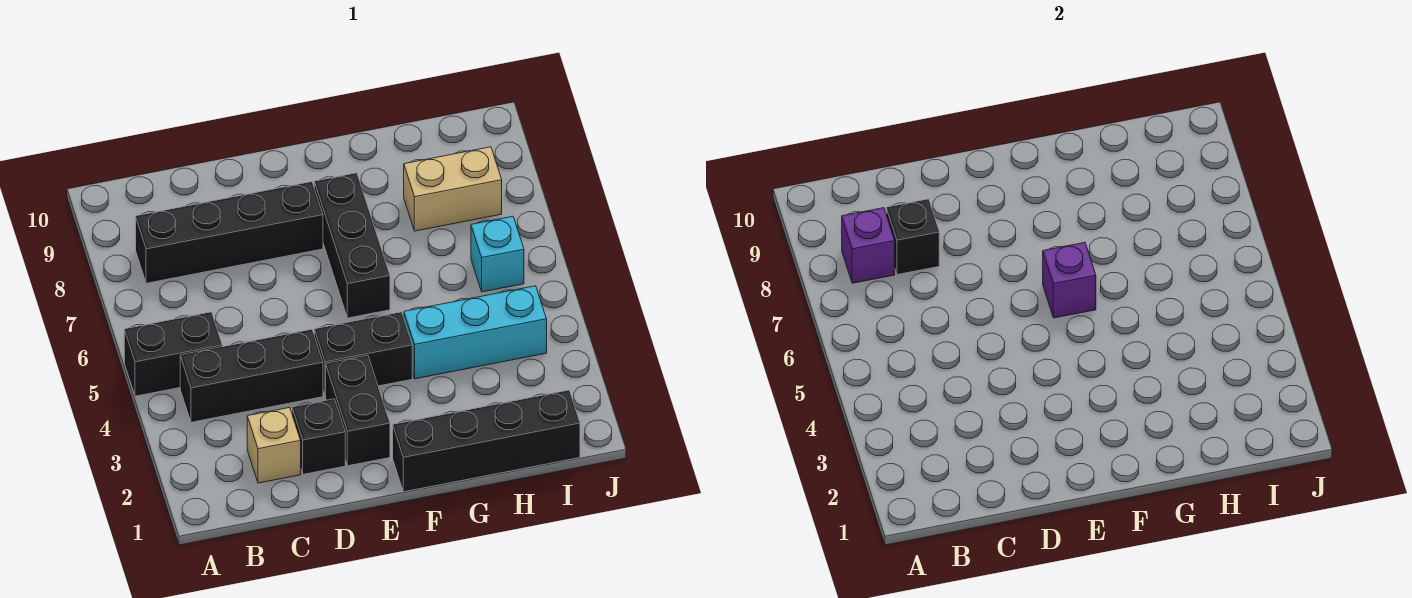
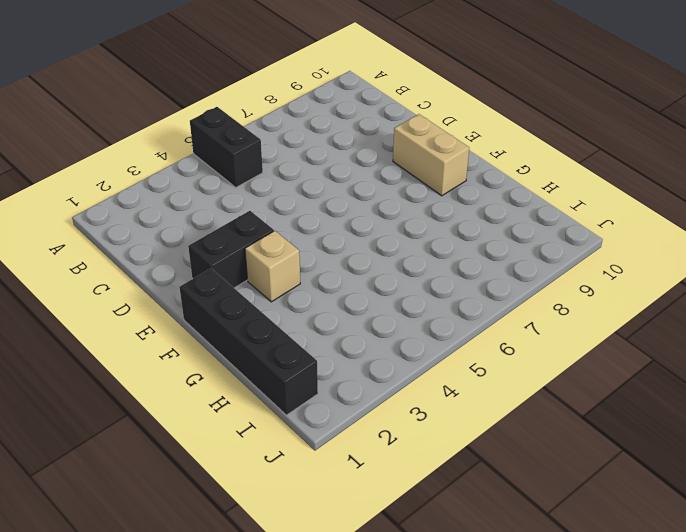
tan 1x2 brick [393,114,469,196] -> tan 1x2 brick moved to [404,147,502,231]
tan 1x1 brick [245,231,300,302] -> tan 1x1 brick moved to [247,408,301,483]
none -> black 1x3 brick [180,329,323,422]
none -> black 1x4 brick [136,182,323,283]
none -> black 1x1 brick [292,399,345,474]

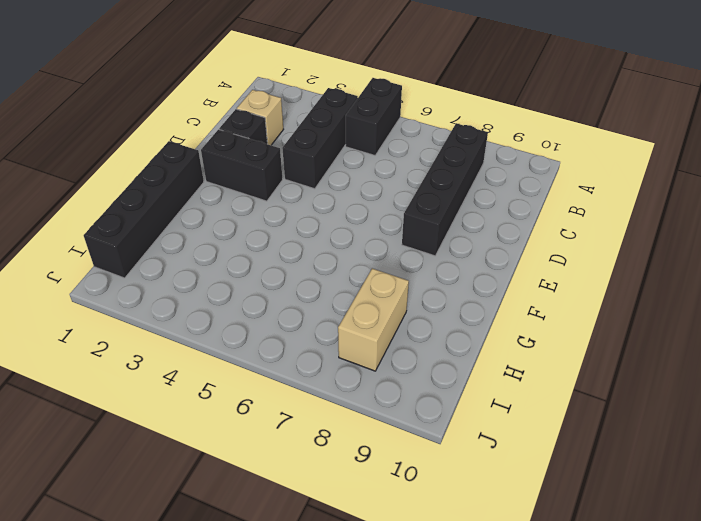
none -> black 1x2 brick [314,312,412,396]
none -> black 1x3 brick [314,173,390,318]
none -> cyan 1x3 brick [404,286,547,379]

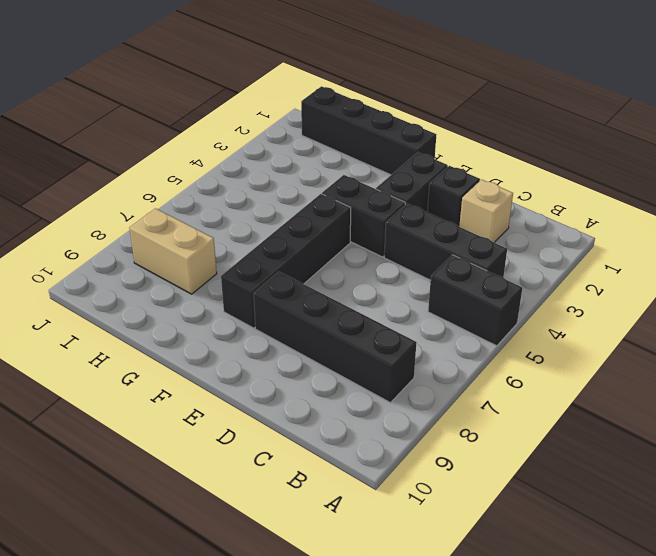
black 1x4 brick [221,194,351,328] -> black 1x3 brick [314,173,390,318]
none -> cyan 1x3 brick [404,286,547,379]
none -> cyan 1x1 brick [471,216,524,292]
none -> purple 1x1 brick [842,208,895,283]

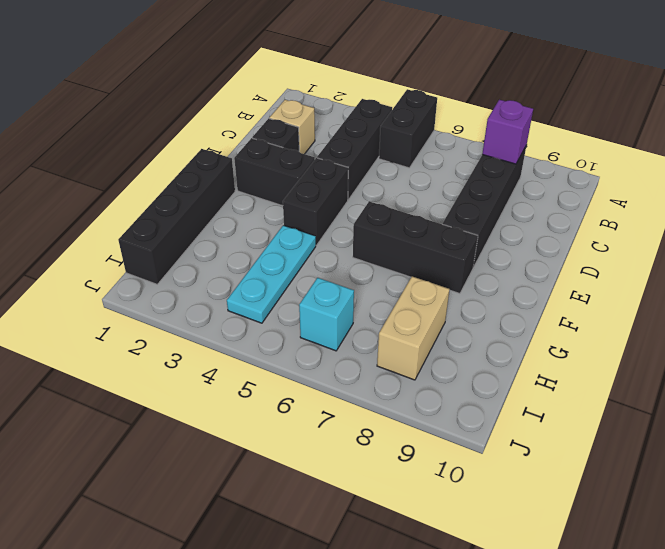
cyan 1x3 plate [227,225,316,323] -> cyan 1x3 brick [404,286,547,379]
none -> black 1x1 brick [886,199,939,275]
none -> purple 1x1 brick [1043,242,1096,318]

